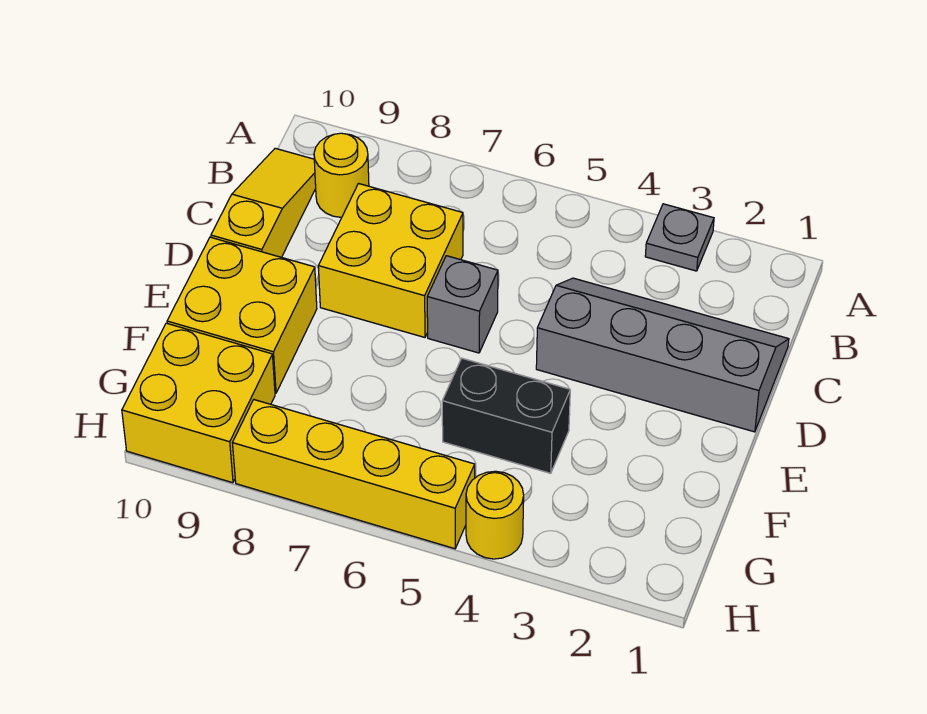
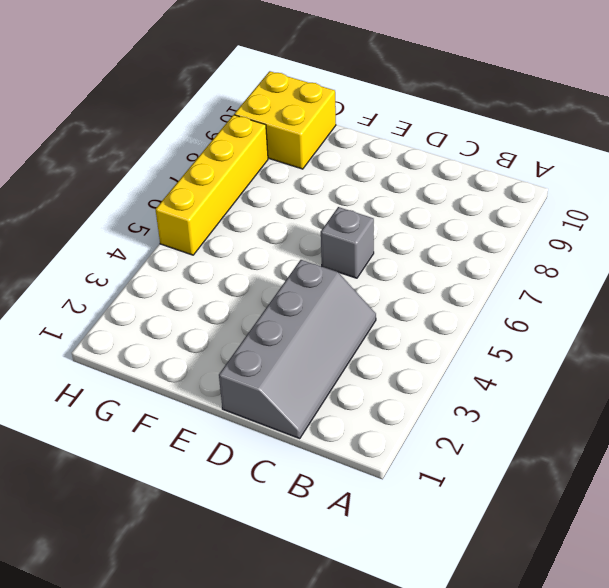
none -> grey 1x1 plate [645,204,714,271]
none -> yellow 1x1 round brick [314,133,369,217]

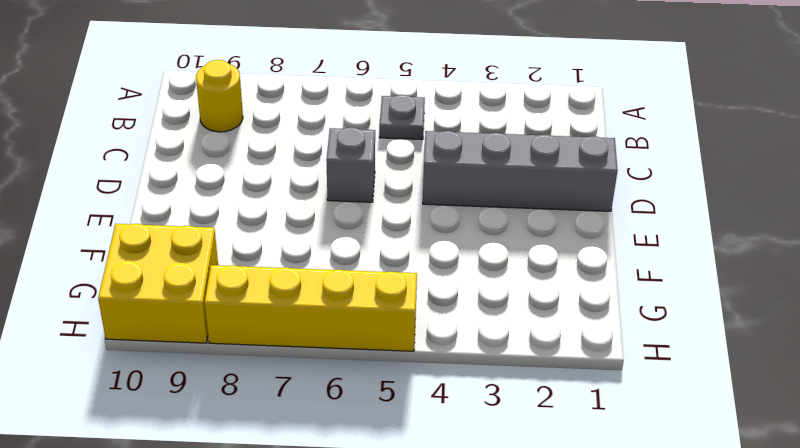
grey 1x1 plate [380,95,425,140] -> grey 1x1 plate moved to [645,204,714,271]
none -> yellow 1x3 slope [211,148,316,257]
none -> yellow 2x2 brick [318,184,463,337]

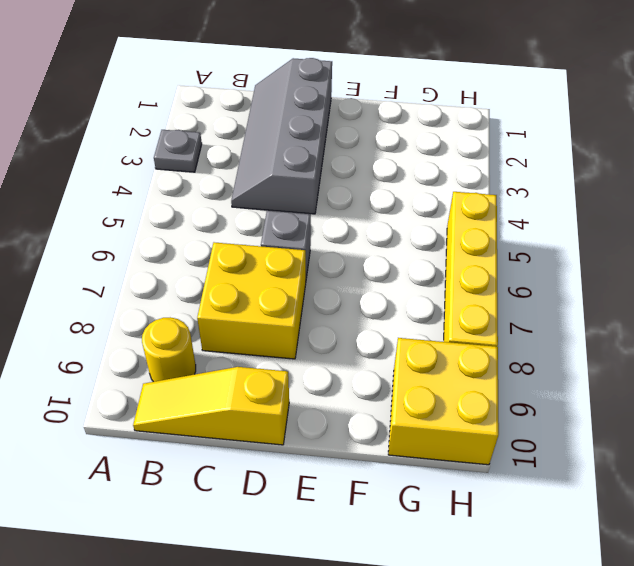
none -> yellow 2x2 brick [167,237,317,393]
none -> black 1x2 brick [442,358,570,473]

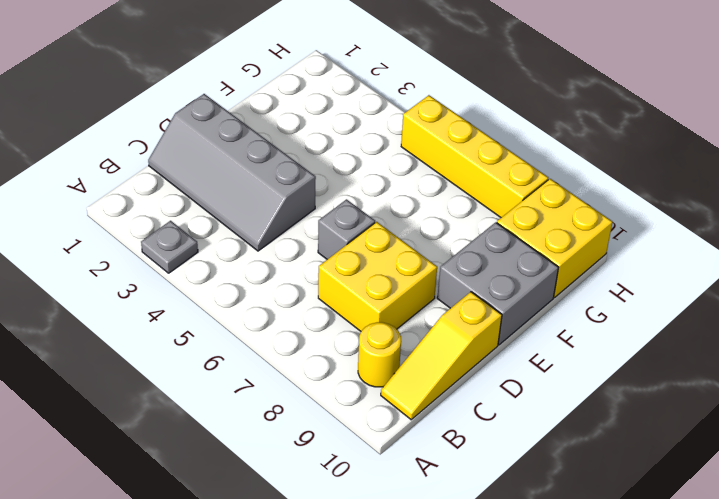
grey 2x2 brick [437,222,559,345] -> yellow 2x2 brick [167,237,317,393]
none -> black 1x2 brick [442,358,570,473]
none -> yellow 1x1 round brick [466,471,524,559]

